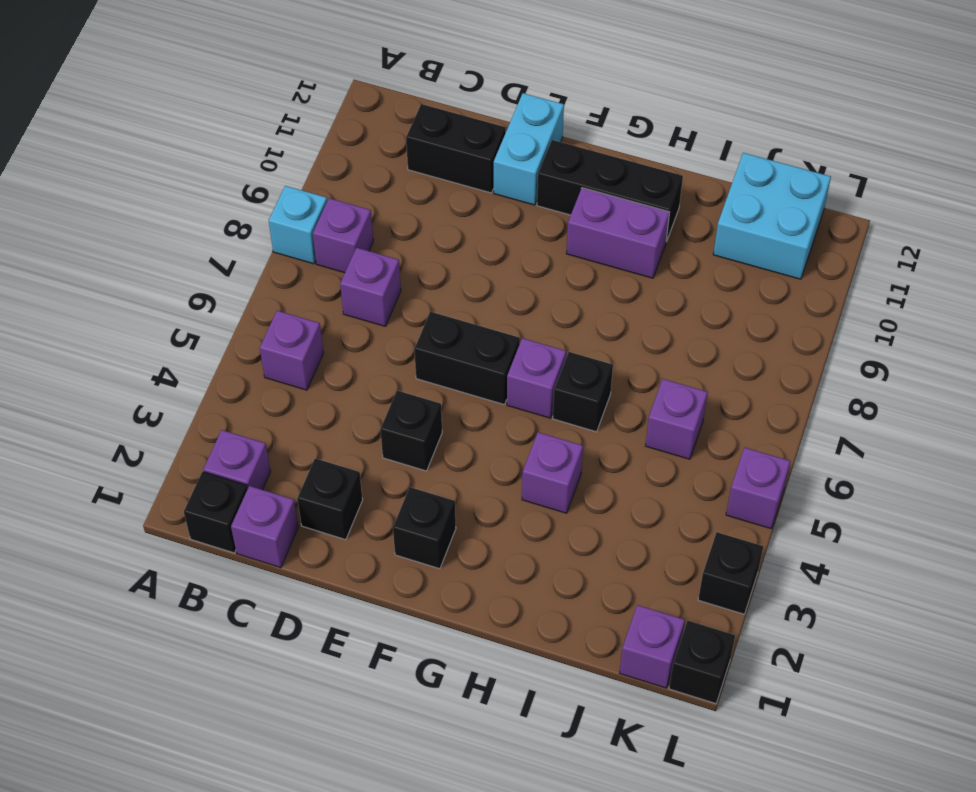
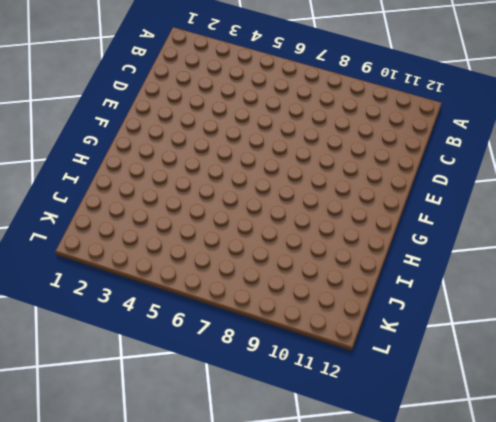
none -> cyan 1x1 brick [269,186,327,264]
none -> black 1x1 brick [184,472,248,553]
none -> purple 1x1 brick [203,430,271,490]

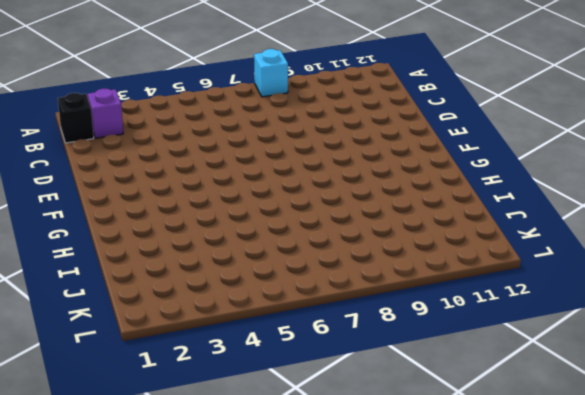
none -> purple 1x1 brick [260,311,324,390]
none -> purple 1x1 brick [313,198,373,273]
none -> purple 1x1 brick [231,486,298,568]

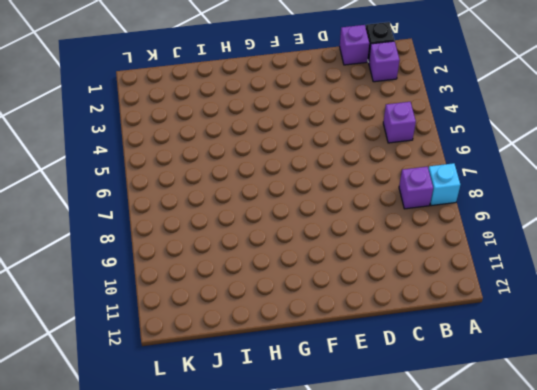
none -> purple 1x1 brick [340,248,401,326]
none -> black 1x2 brick [406,104,506,193]
none -> black 1x1 brick [297,458,363,540]

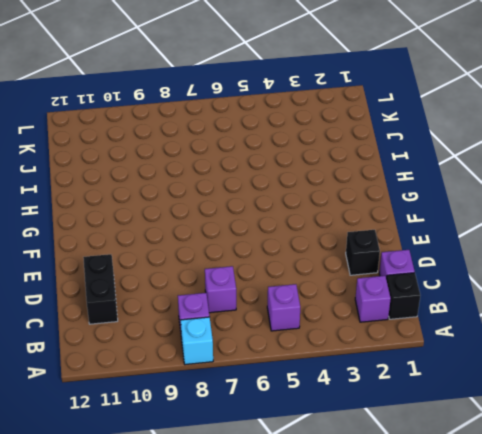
none -> black 1x1 brick [380,391,442,471]
none -> black 1x2 brick [414,312,520,405]
none -> cyan 1x2 brick [494,93,564,205]

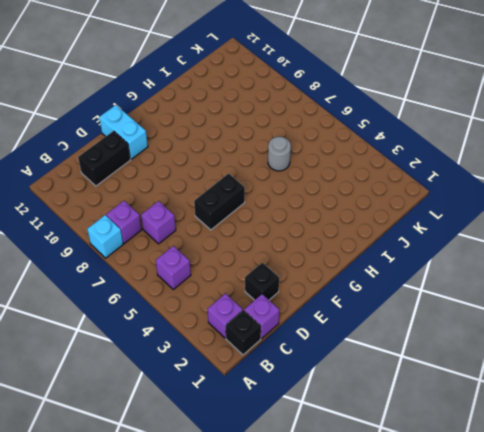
grey 1x1 round brick [268,137,291,171] -> none
none -> black 1x1 brick [380,391,442,471]
none -> black 1x1 brick [393,487,456,569]
none -> black 1x3 brick [537,140,683,242]

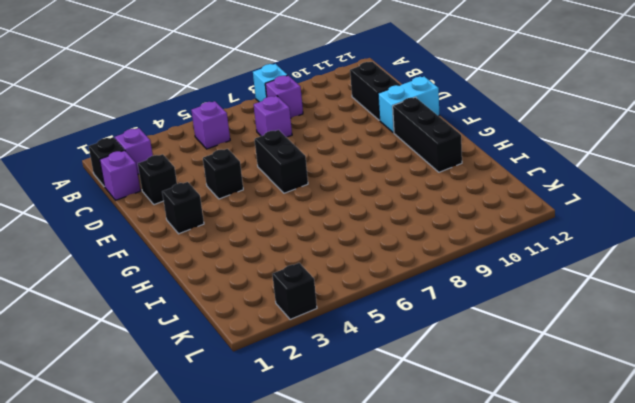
none -> purple 1x1 brick [507,338,566,418]
none -> purple 1x2 brick [566,188,669,278]
none -> purple 1x1 brick [522,432,583,513]

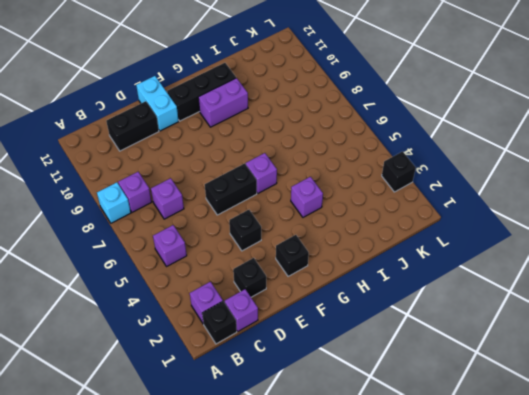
none -> black 1x1 brick [553,352,613,432]
none -> purple 1x1 brick [646,379,708,459]
none -> cyan 2x2 brick [713,153,831,279]

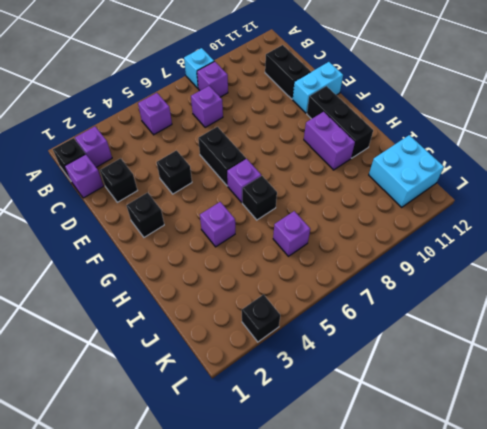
none -> purple 1x1 brick [620,605,685,688]
none -> black 1x1 brick [669,620,735,704]
none -> purple 1x1 brick [726,448,790,529]

